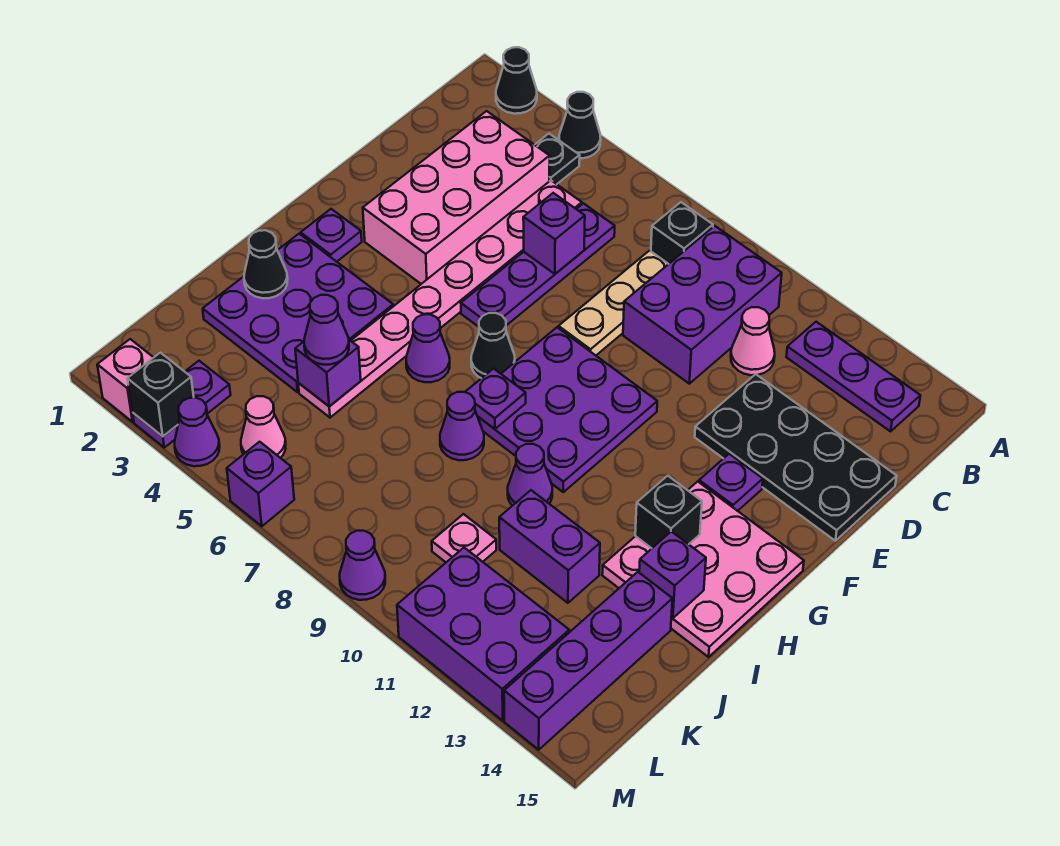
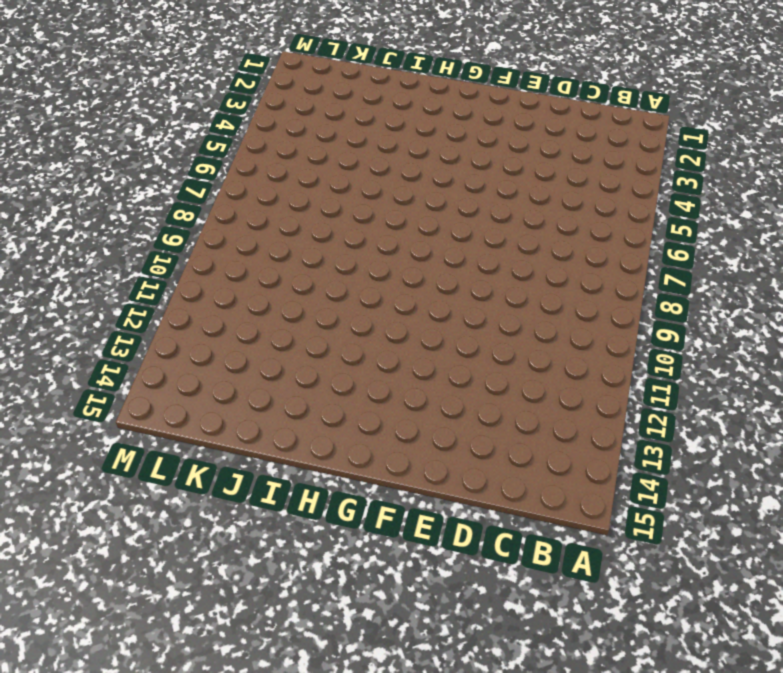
none -> black 1x1 cone [496,47,537,114]
none -> black 1x1 cone [559,92,601,158]
none -> black 1x1 plate [535,134,580,184]
none -> black 1x1 brick [651,202,713,264]

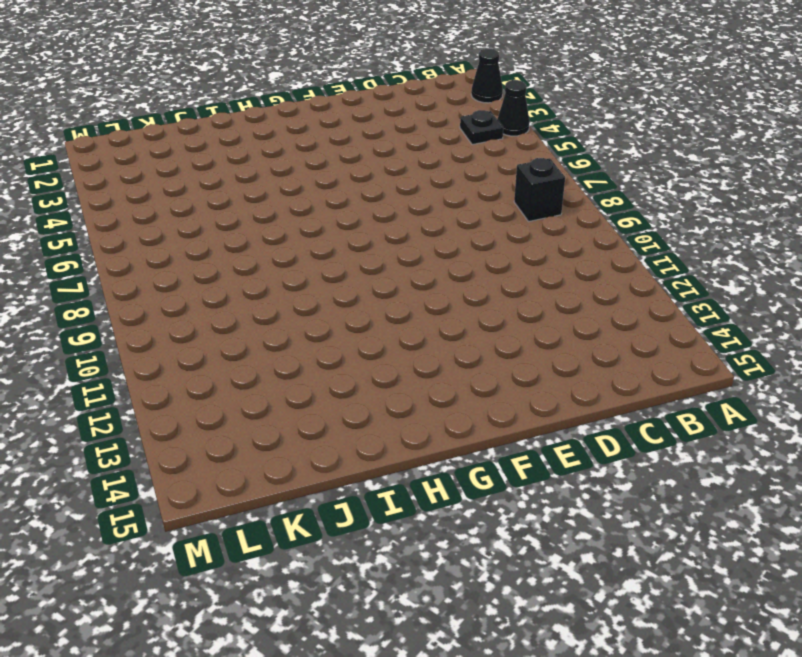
none -> purple 2x3 brick [623,226,782,384]
none -> purple 1x3 plate [786,322,920,431]
none -> pink 2x4 brick [363,111,550,284]
none -> pink 1x8 plate [298,181,582,418]

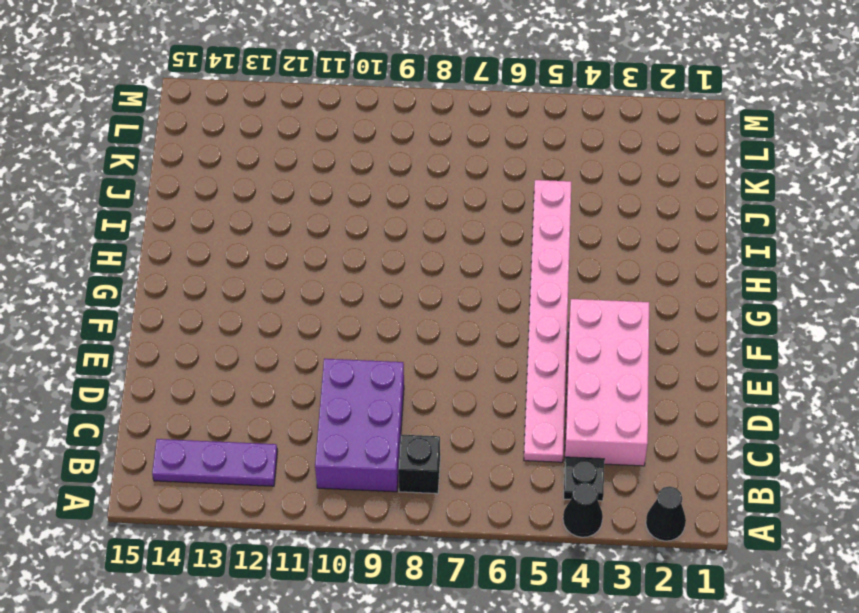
none -> purple 1x4 plate [461,204,615,327]
none -> tan 1x3 plate [559,251,668,355]
none -> pink 1x1 cone [731,307,775,375]
none -> black 2x4 plate [695,374,897,541]

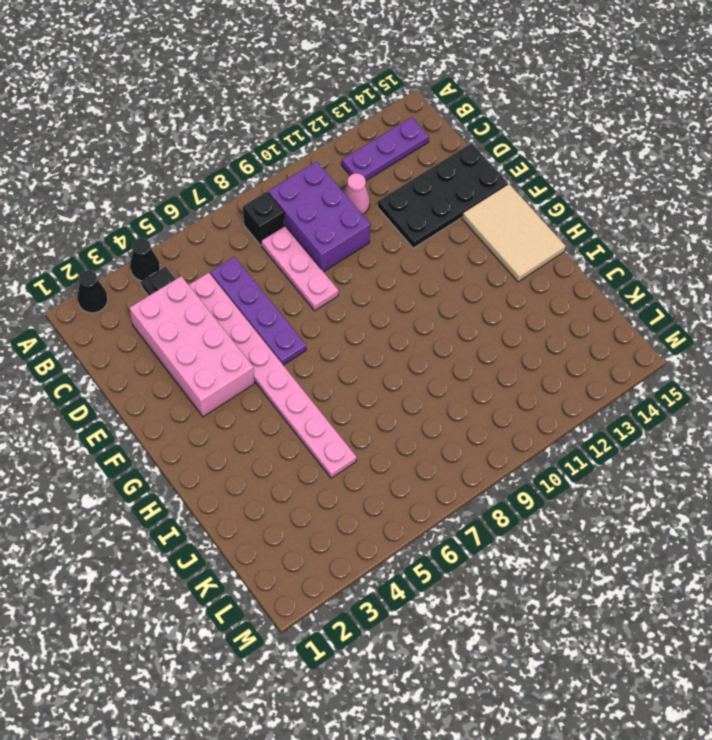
pink 1x3 plate [261,226,339,311] -> tan 1x3 plate [559,251,668,355]
tan 2x3 tile [462,184,566,282] -> pink 3x3 plate [602,481,804,657]
none -> purple 3x3 plate [478,327,657,492]
none -> purple 1x1 plate [699,454,763,511]
none -> purple 1x1 plate [301,209,362,262]
none -> black 1x1 cone [471,313,515,378]

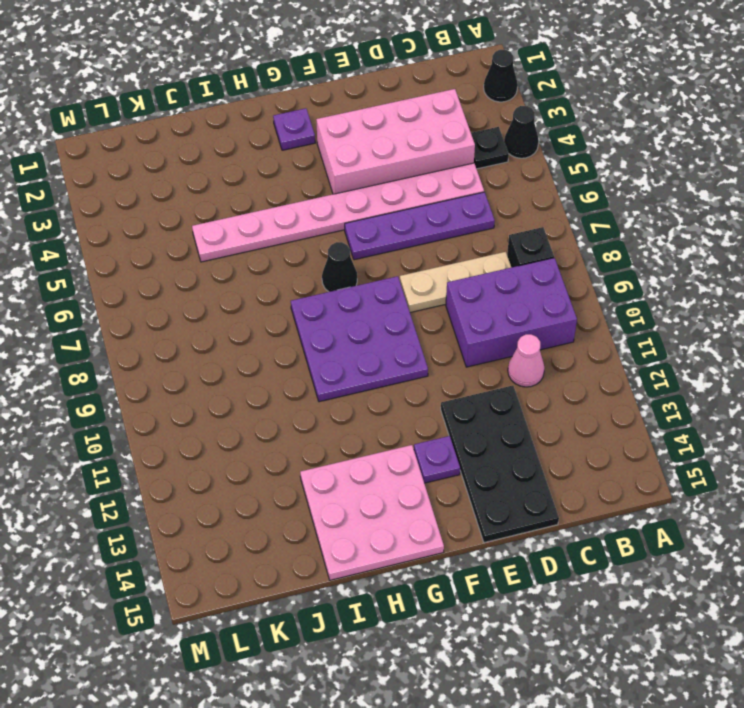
none -> purple 1x3 plate [786,322,920,431]
none -> purple 3x3 plate [203,234,393,392]
none -> purple 1x1 cone [406,314,450,382]
none -> purple 1x1 cone [440,392,484,460]

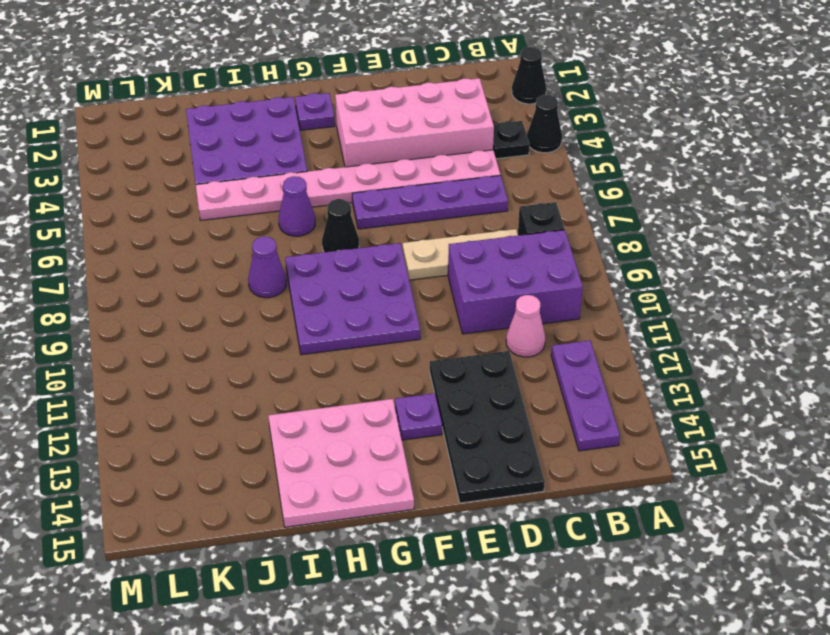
none -> purple 1x1 cone [508,444,552,506]
none -> purple 1x2 brick [499,490,600,603]
none -> purple 1x4 brick [504,572,672,750]
none -> pink 1x1 plate [432,514,496,562]

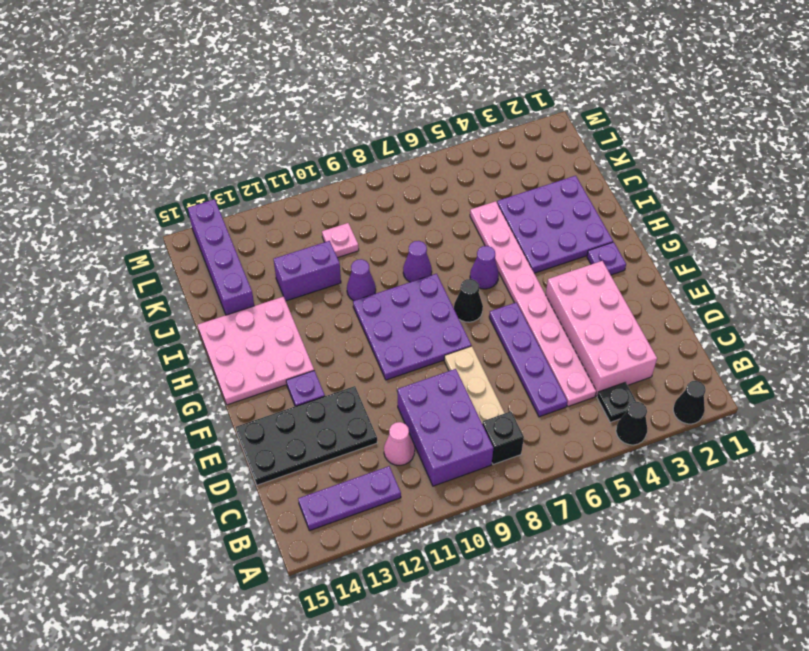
none -> purple 1x2 plate [133,361,231,448]
none -> pink 1x1 cone [241,396,286,458]
none -> purple 2x3 brick [397,548,569,721]
none -> pink 1x1 brick [97,339,154,422]

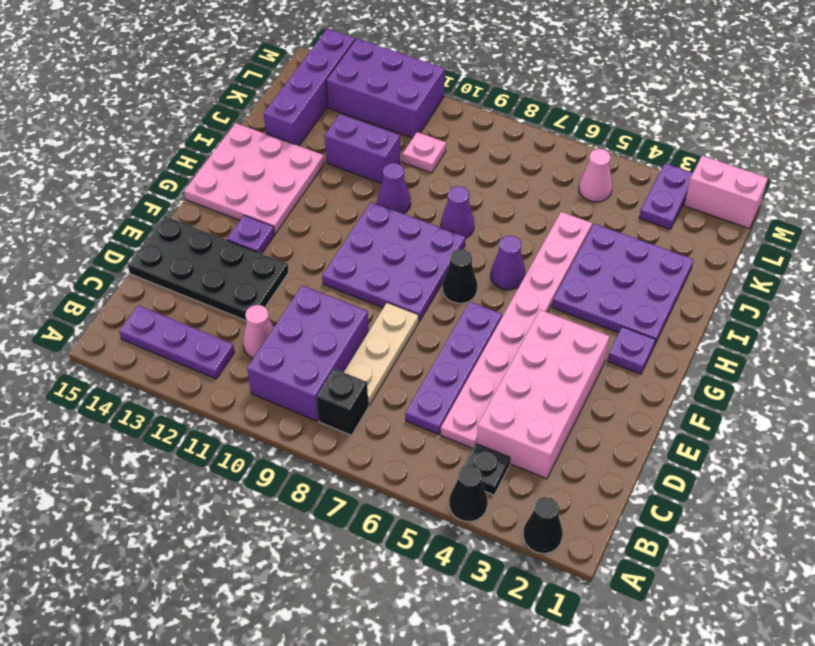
pink 1x2 brick [684,156,768,229] -> pink 1x1 brick [97,339,154,422]
none -> purple 1x1 cone [175,398,220,466]
none -> purple 1x1 brick [227,442,294,526]
none -> purple 1x1 cone [340,531,385,600]
none -> purple 1x1 brick [523,193,585,274]

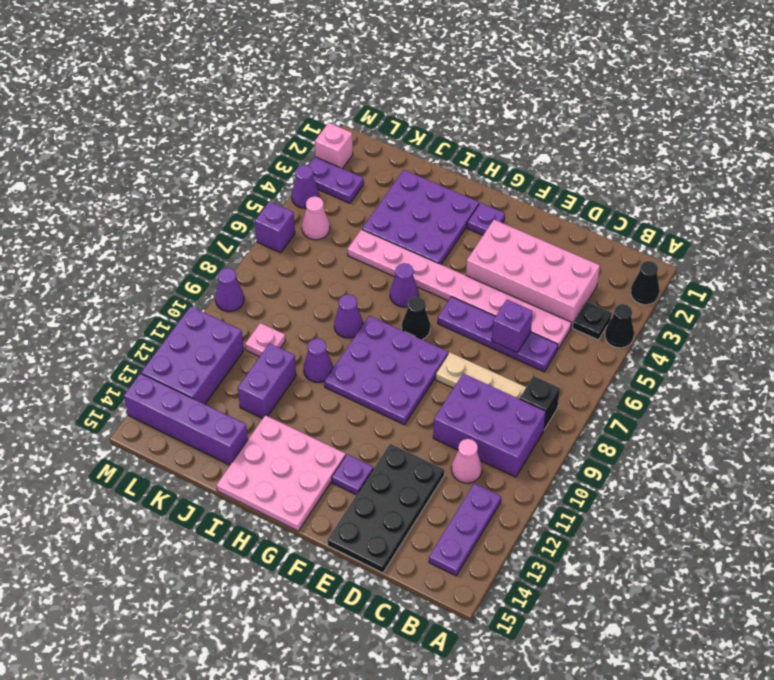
none -> purple 1x1 plate [465,369,526,429]
none -> black 1x1 brick [635,476,702,548]
none -> black 1x1 cone [244,230,288,298]
none -> purple 1x1 brick [639,531,706,618]

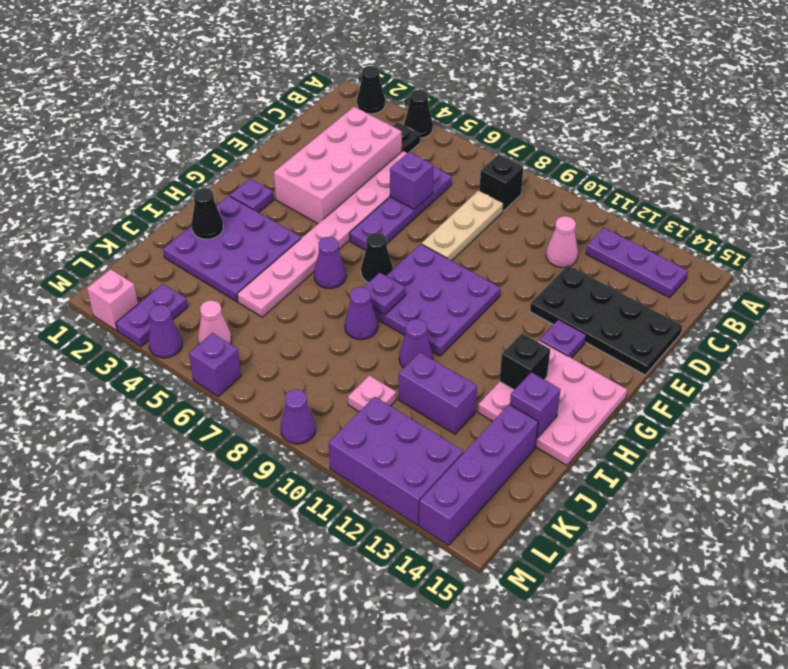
none -> purple 2x3 brick [623,226,782,384]
none -> purple 1x1 brick [295,340,361,406]
none -> black 1x1 brick [127,353,194,436]
none -> purple 1x1 cone [304,295,349,365]

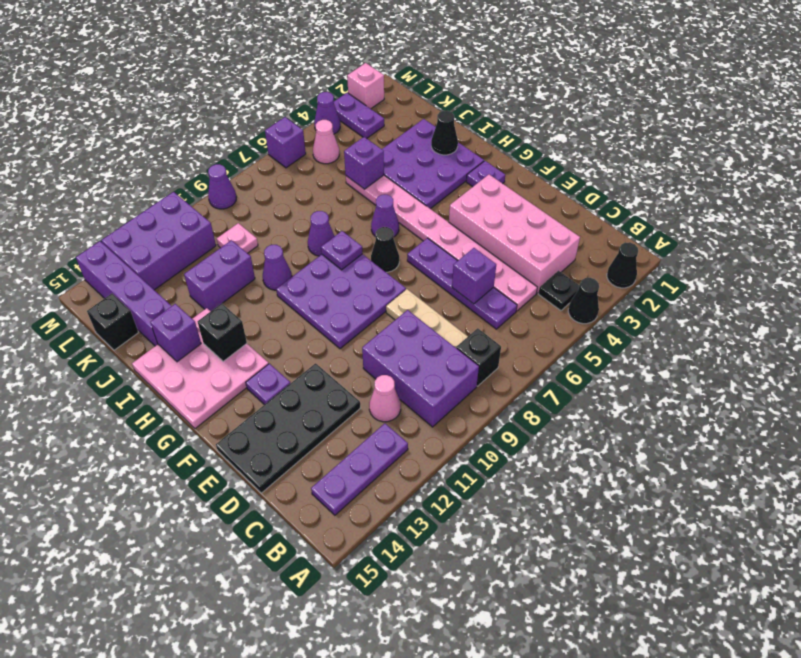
black 1x1 brick [87,294,138,350] -> black 1x1 brick moved to [127,353,194,436]
none -> purple 1x1 cone [304,295,349,365]

